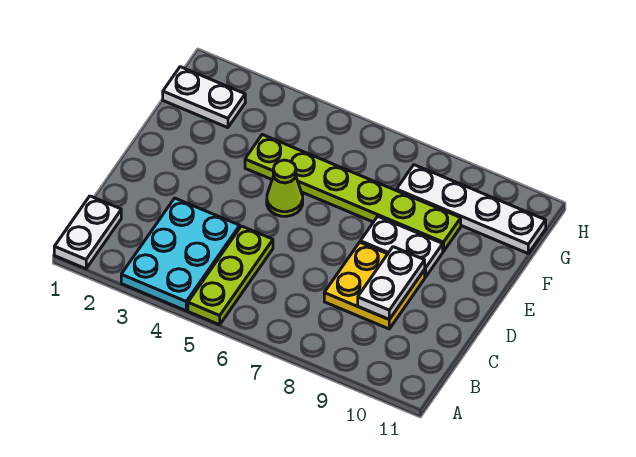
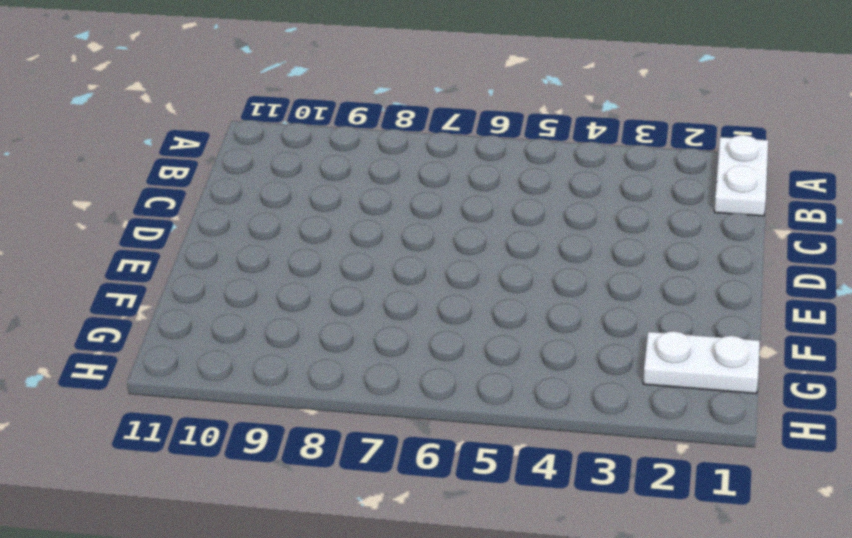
none -> cyan 2x3 plate [121,198,240,311]
none -> lime 1x3 plate [188,226,273,325]

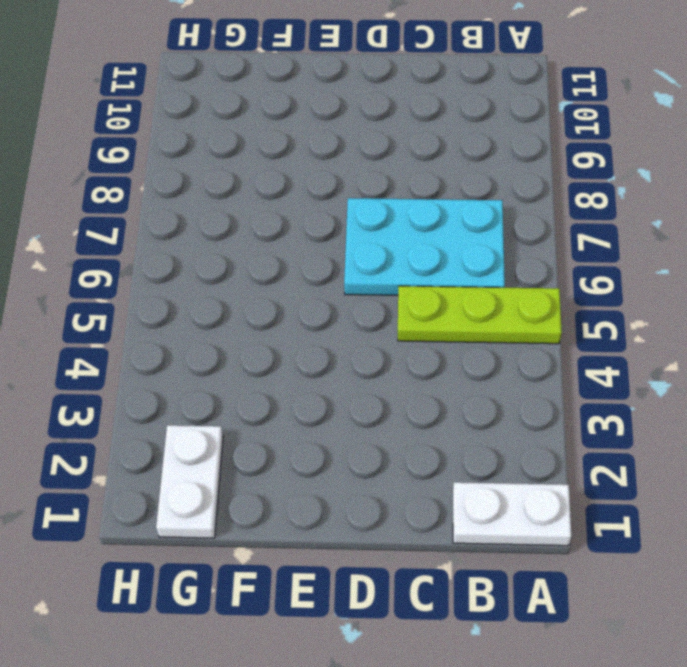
cyan 2x3 plate [344,198,505,295] -> cyan 2x3 plate moved to [121,198,240,311]
none -> yellow 2x2 plate [324,242,425,329]
none -> lime 1x1 cone [267,160,303,216]

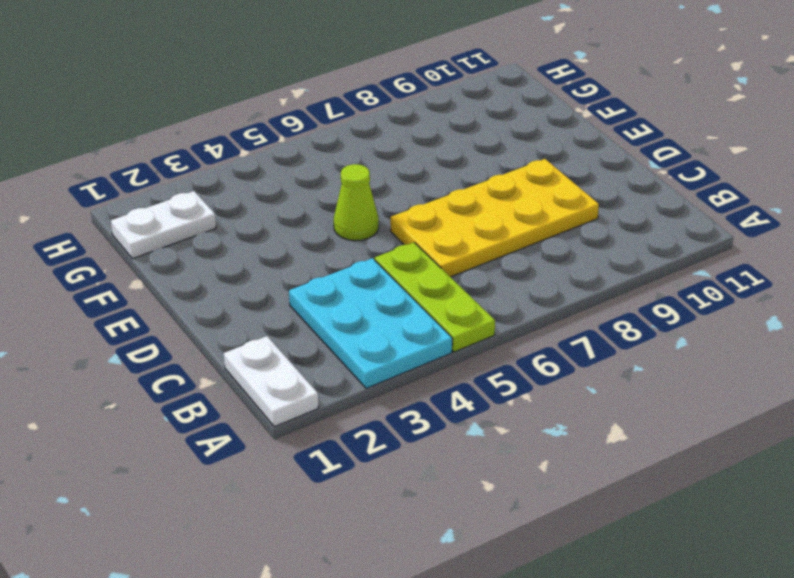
yellow 2x4 plate [390,159,599,277] -> yellow 2x2 plate [324,242,425,329]
none -> white 1x2 plate [360,216,443,277]
none -> lime 1x6 plate [245,135,461,251]

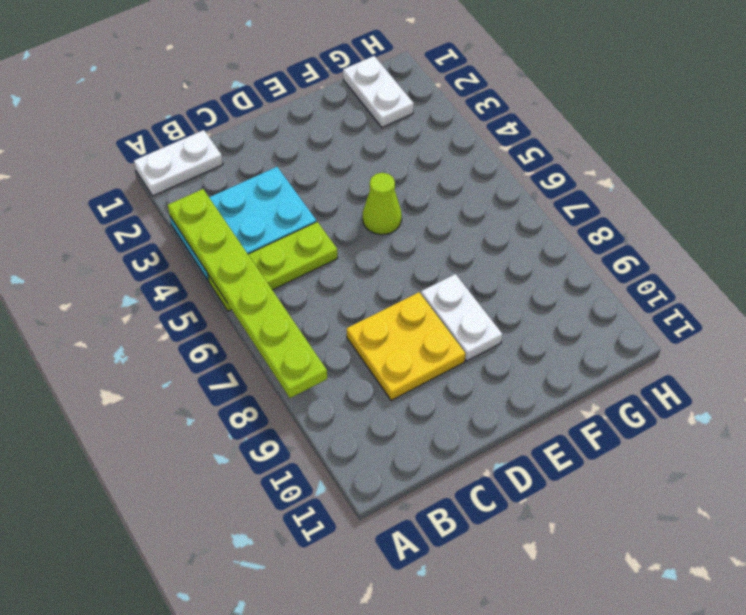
lime 1x6 plate [168,189,327,398] -> lime 1x6 plate moved to [245,135,461,251]
none -> white 1x4 plate [397,165,546,253]
none -> white 1x2 plate [358,247,425,319]

